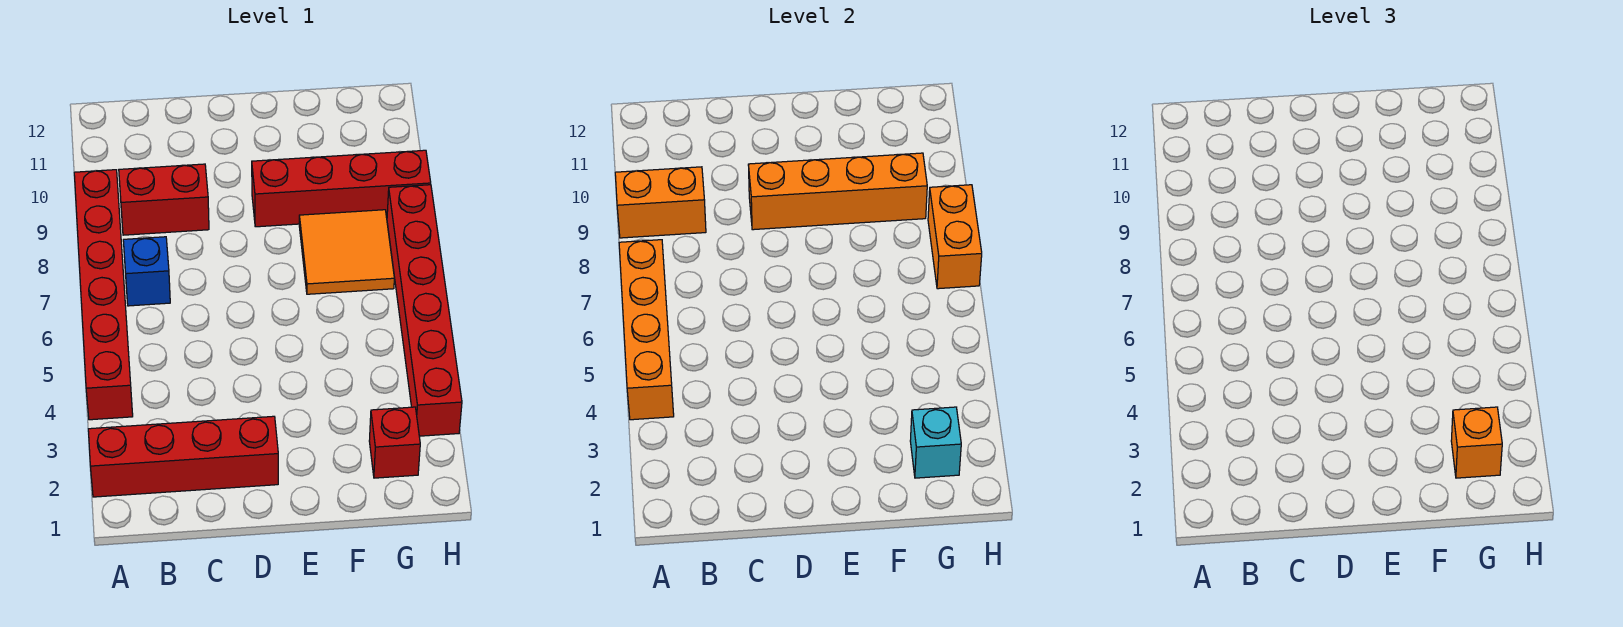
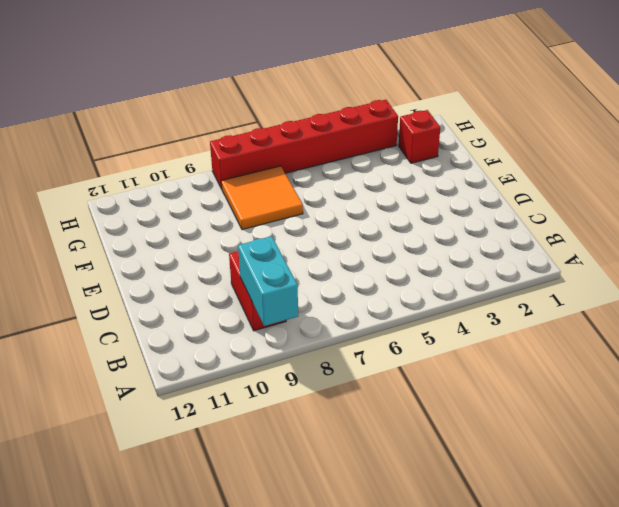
cyan 1x2 brick [238,236,298,326] -> orange 1x2 brick [615,167,706,238]
none -> red 1x4 brick [88,416,278,497]
none -> red 1x6 brick [74,170,133,420]
none -> blue 1x1 brick [123,237,170,306]

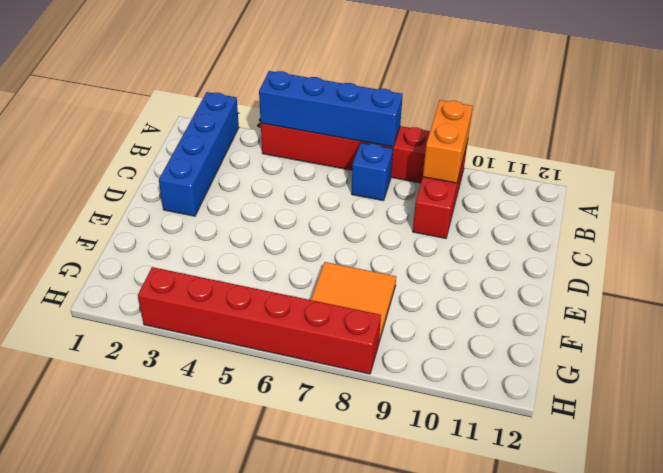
blue 1x4 brick [159,92,239,216] -> red 1x4 brick [88,416,278,497]
blue 1x4 brick [259,71,403,147] -> orange 1x4 brick [619,240,674,420]
none -> red 1x4 brick [252,150,431,227]
none -> red 1x1 brick [369,407,420,478]
none -> orange 1x4 brick [748,153,927,230]

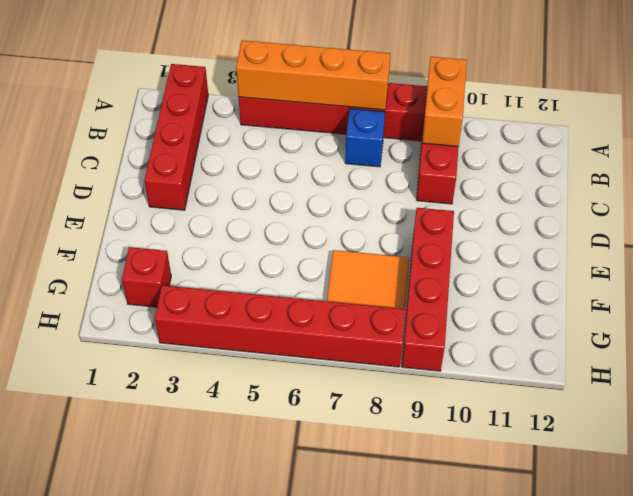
none -> orange 1x4 brick [748,153,927,230]
none -> cyan 1x1 brick [910,407,961,478]
none -> orange 1x2 brick [928,185,982,289]

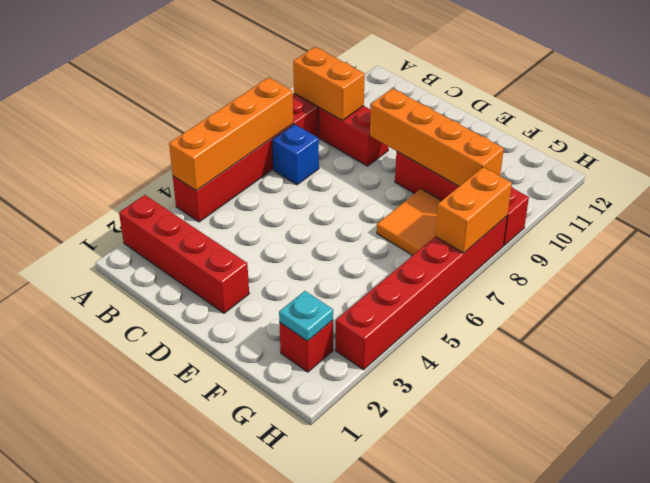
cyan 1x1 plate [279,291,333,341] -> cyan 1x1 brick [910,407,961,478]
none -> orange 1x1 brick [1451,407,1502,478]

